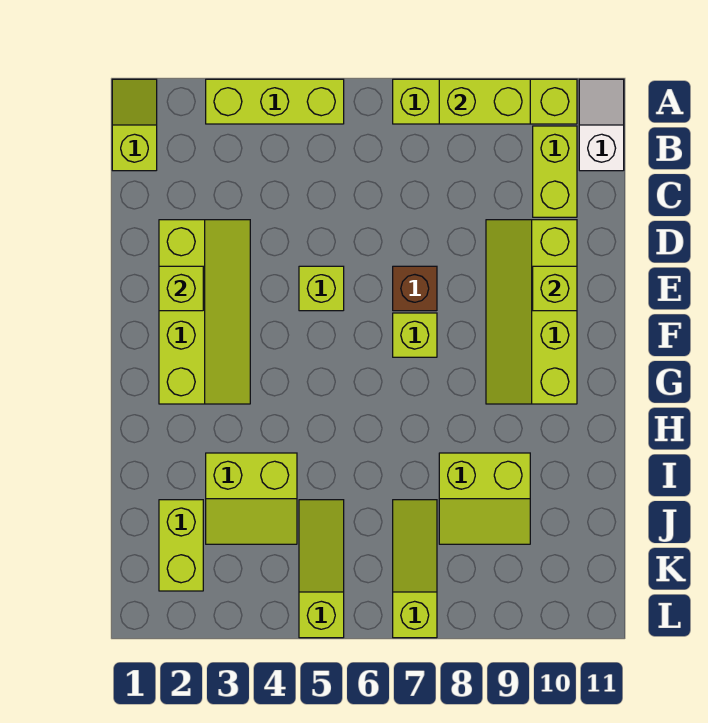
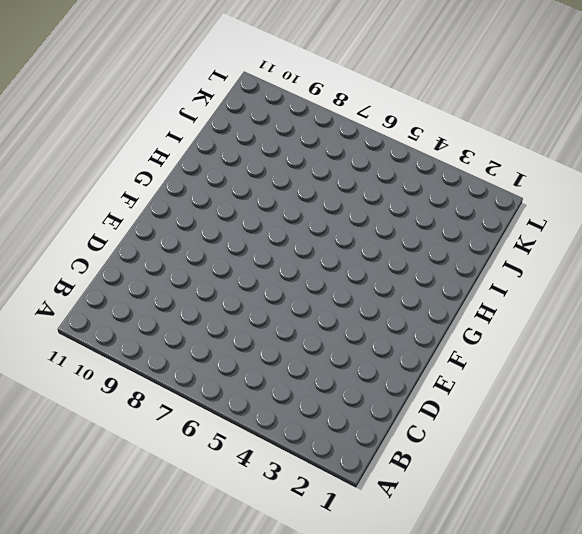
none -> lime 1x2 slope [112,79,157,171]
none -> lime 1x3 brick [206,79,344,124]
none -> lime 1x4 brick [393,79,577,124]

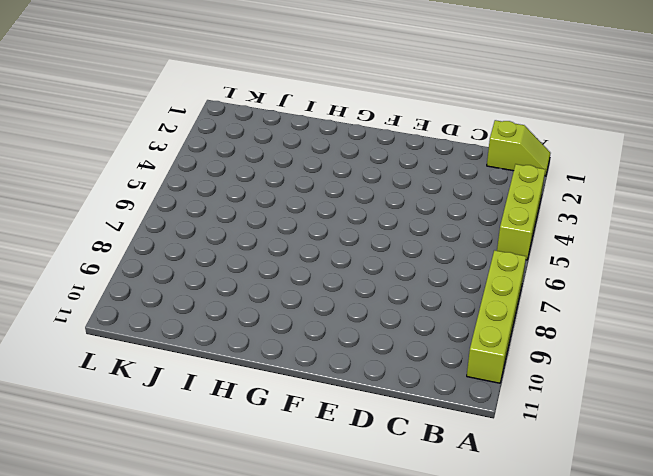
none -> white 1x2 slope [579,79,624,171]
none -> lime 1x2 brick [533,126,577,217]
none -> lime 2x4 slope [159,220,250,404]

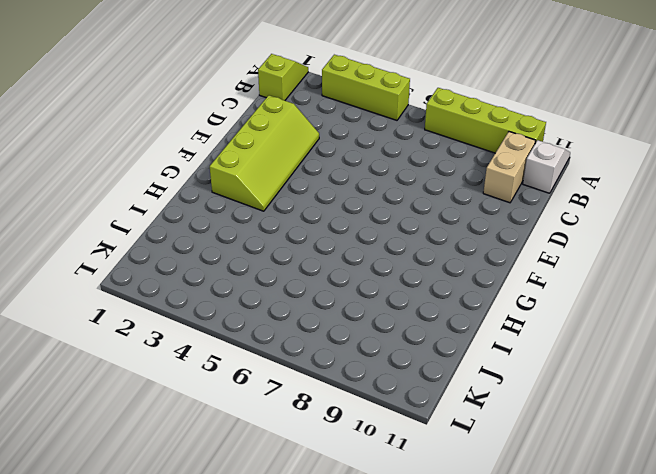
tan 1x2 brick [483,132,536,203] -> lime 1x2 brick [533,126,577,217]
none -> lime 2x4 slope [486,220,577,404]
none -> lime 1x1 brick [299,266,344,311]
none -> brown 1x1 brick [393,266,437,311]

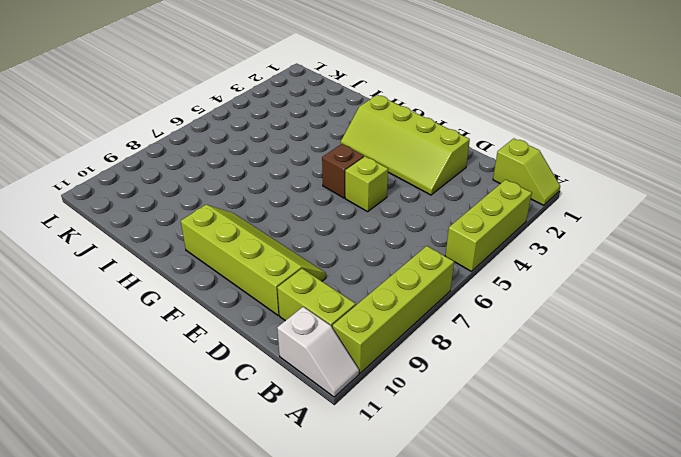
brown 1x1 brick [322,144,364,198] -> brown 1x1 brick moved to [393,266,437,311]
none -> lime 1x1 brick [393,313,437,357]
none -> lime 2x2 slope [206,453,297,544]
none -> lime 2x2 slope [439,453,530,544]

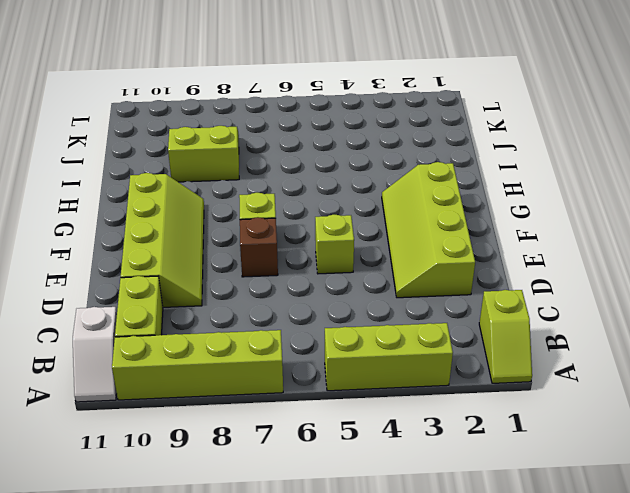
none -> lime 2x2 slope [206,453,297,544]
none -> lime 1x2 brick [159,500,203,591]
none -> lime 1x3 slope [299,500,344,638]

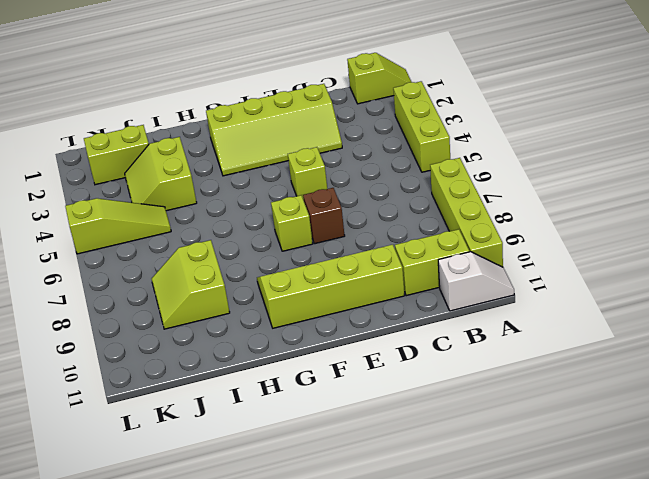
none -> lime 1x3 slope [393,500,437,638]
none -> lime 1x2 brick [439,79,530,124]
none -> lime 1x1 brick [159,266,203,311]

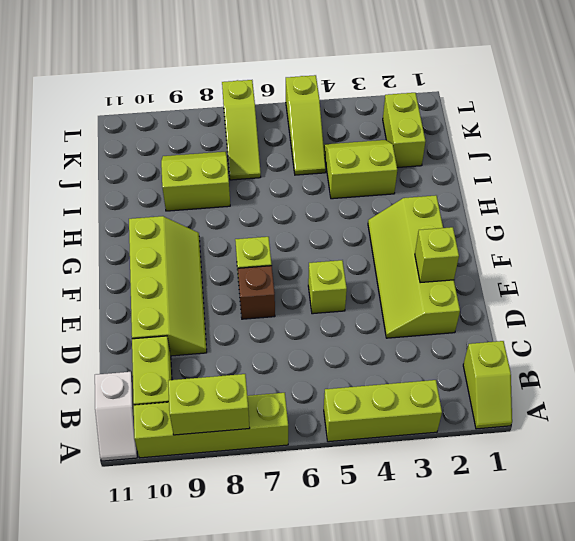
none -> lime 1x1 brick [533,266,577,311]

